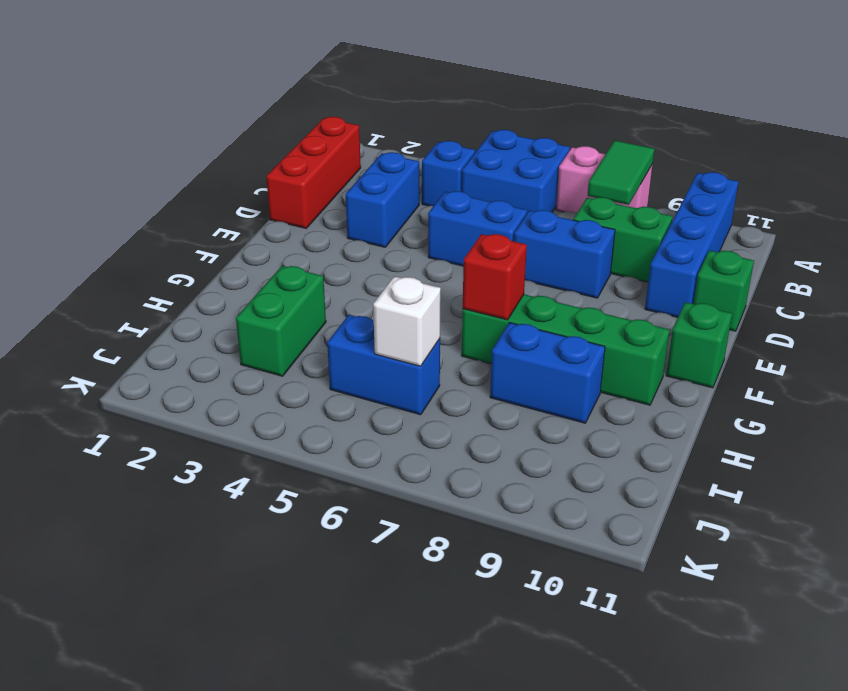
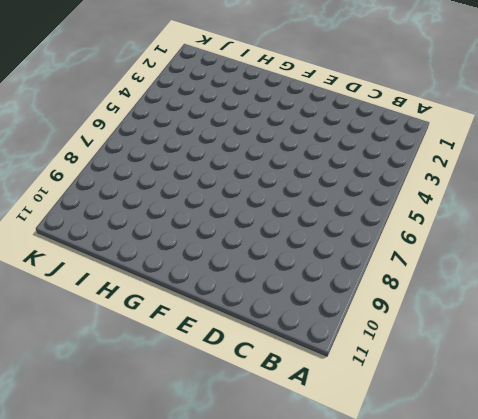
none -> blue 2x2 brick [462,130,570,213]
none -> pink 1x2 brick [556,146,653,213]
none -> blue 1x4 brick [645,172,738,317]

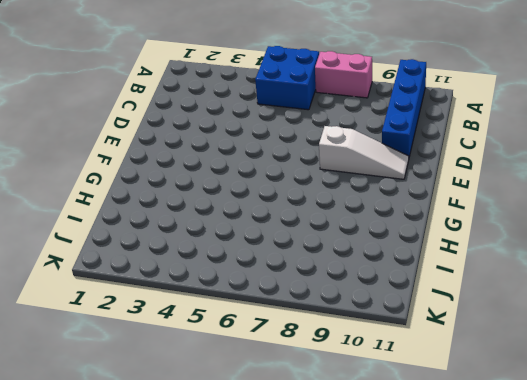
white 1x3 slope [319,126,409,179] -> none
none -> red 1x3 brick [266,117,361,228]
none -> blue 1x1 brick [422,141,475,206]
none -> blue 1x2 brick [346,152,419,247]

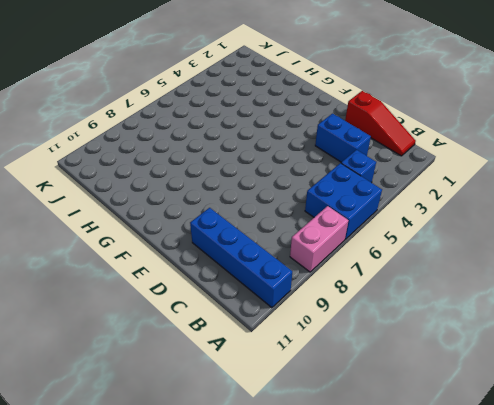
red 1x3 slope [345,91,416,156] -> red 1x3 brick [266,117,361,228]
none -> green 1x2 brick [573,197,672,282]
none -> blue 1x2 brick [428,191,527,266]
none -> blue 1x2 brick [514,210,615,298]

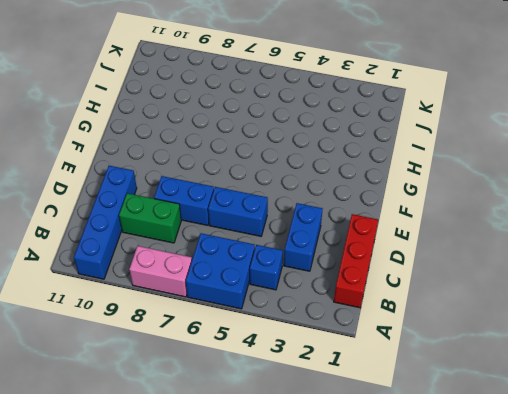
none -> green 1x1 brick [694,250,754,331]
none -> green 1x1 brick [666,302,732,388]
none -> green 1x4 brick [462,294,670,405]

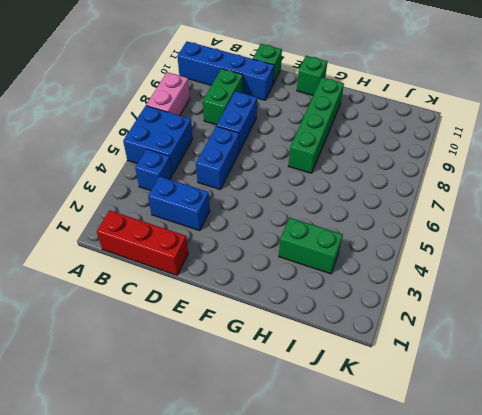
none -> blue 1x2 brick [490,322,605,423]
none -> blue 1x2 brick [327,315,440,415]
none -> green 1x2 tile [588,141,654,205]

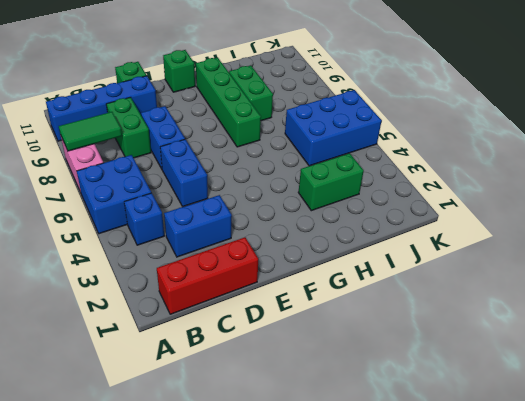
green 1x2 brick [229,66,273,121] -> blue 1x2 brick [490,322,605,423]
blue 2x3 brick [285,90,382,166] -> blue 1x2 brick [327,315,440,415]
none -> red 1x1 brick [463,234,527,320]
none -> white 1x1 brick [373,276,441,366]

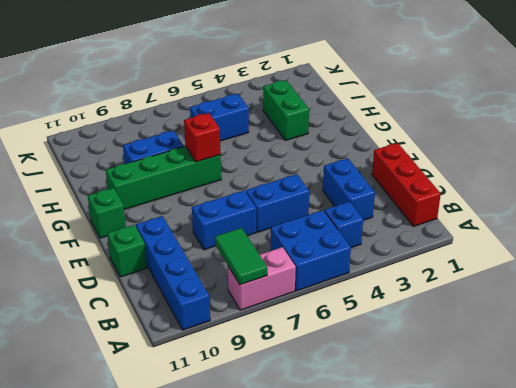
none -> green 1x2 brick [573,197,672,282]
none -> white 1x1 brick [373,276,441,366]

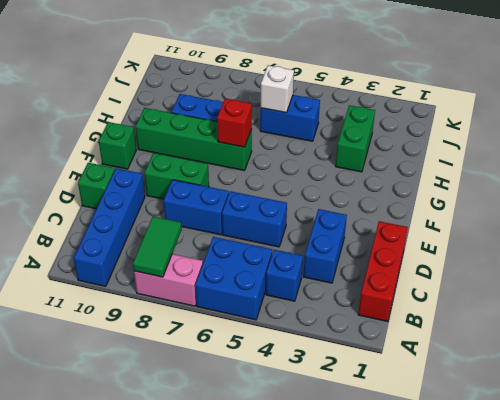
green 1x2 brick [144,153,209,199] -> green 1x2 brick moved to [573,197,672,282]

